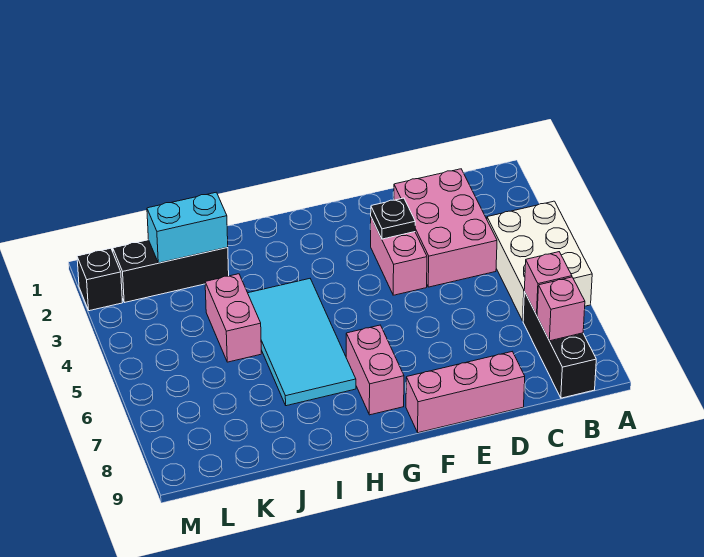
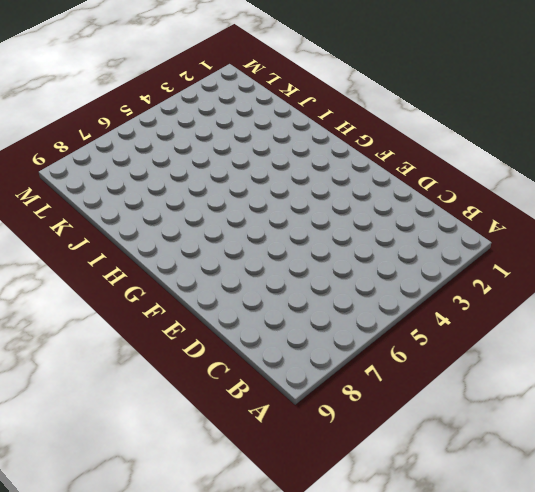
none -> white 2x3 brick [487,201,592,321]
none -> black 1x3 brick [523,292,596,398]
none -> pink 2x3 brick [394,169,497,287]

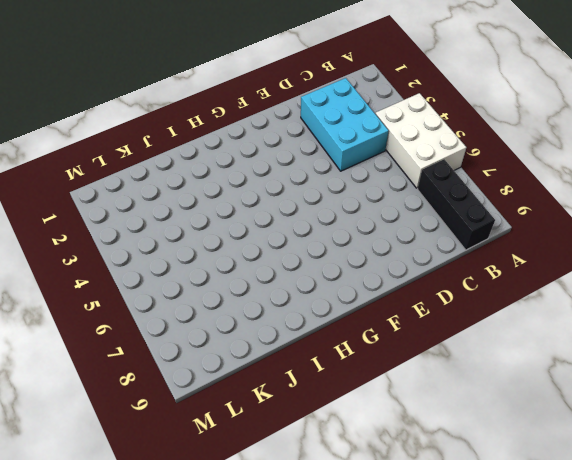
cyan 2x3 brick [301,78,389,171] -> pink 2x3 brick [394,169,497,287]
none -> pink 1x3 brick [406,352,525,433]
none -> pink 1x2 brick [371,218,427,295]
none -> pink 1x2 brick [346,325,404,415]

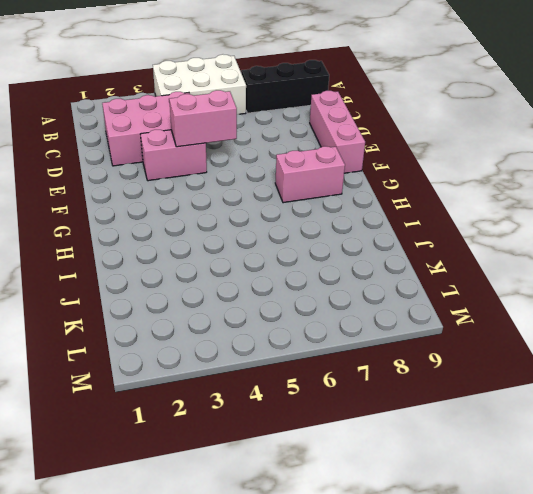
pink 1x2 brick [169,90,237,147] -> pink 1x2 brick moved to [205,274,261,362]
none -> cyan 2x4 tile [248,279,356,406]
none -> black 1x3 brick [113,240,229,303]
none -> black 1x1 brick [77,248,123,311]

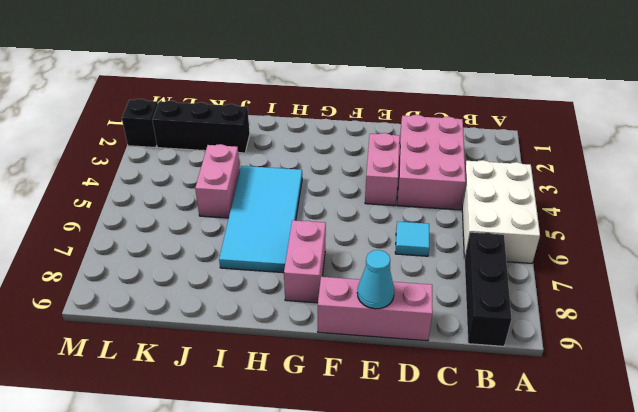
cyan 1x1 tile [395,221,429,256] -> none
cyan 1x1 cone [357,250,394,309] -> none
none -> pink 1x1 brick [524,252,572,315]
none -> pink 1x1 brick [537,277,585,341]
none -> black 1x1 plate [371,198,415,239]

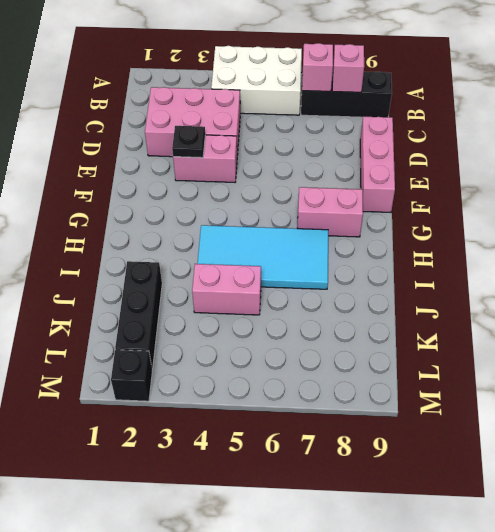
none -> cyan 1x2 brick [147,192,228,263]

